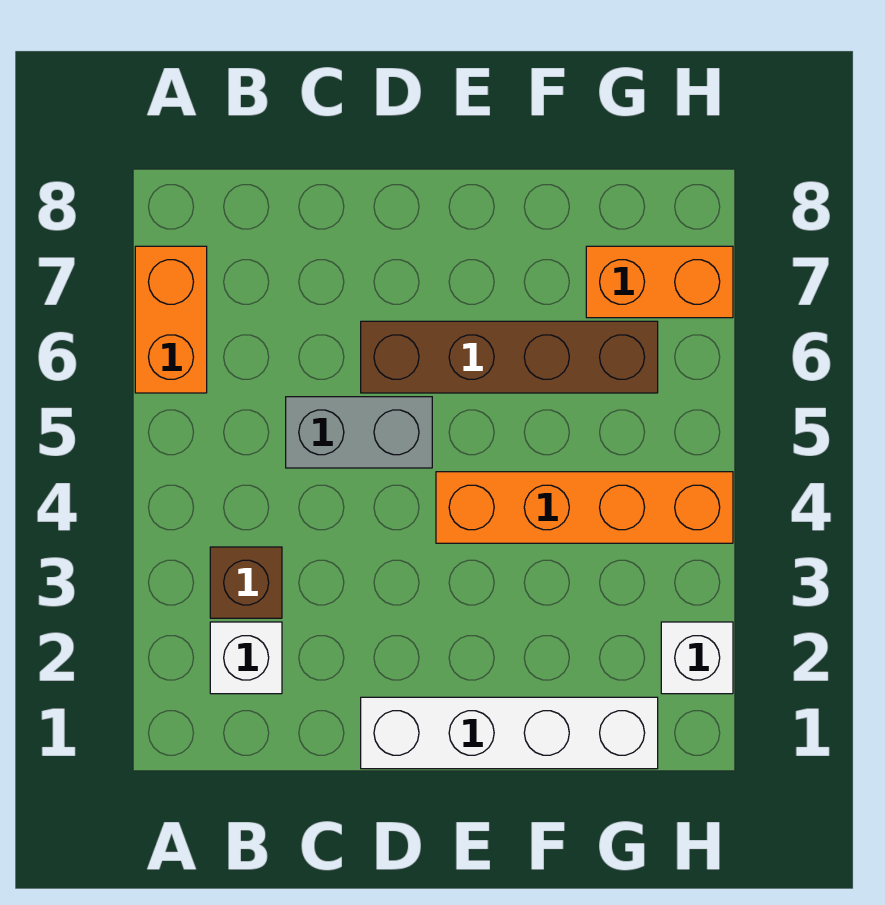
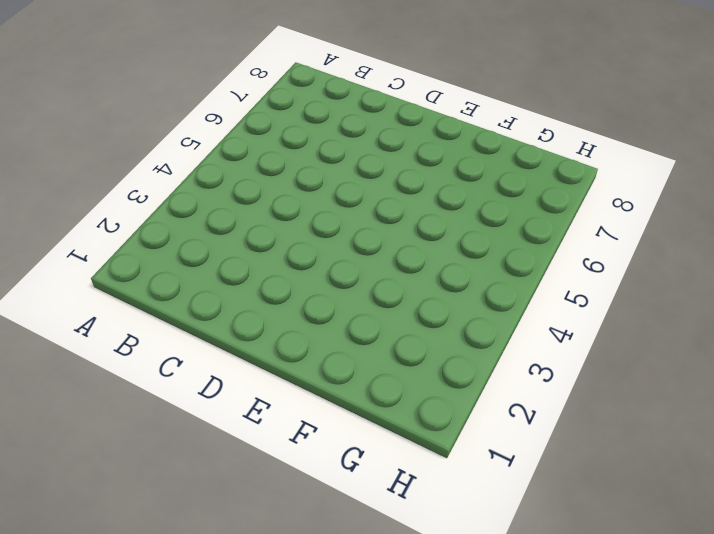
none -> orange 1x2 brick [135,246,207,393]
none -> white 1x1 brick [210,622,282,694]

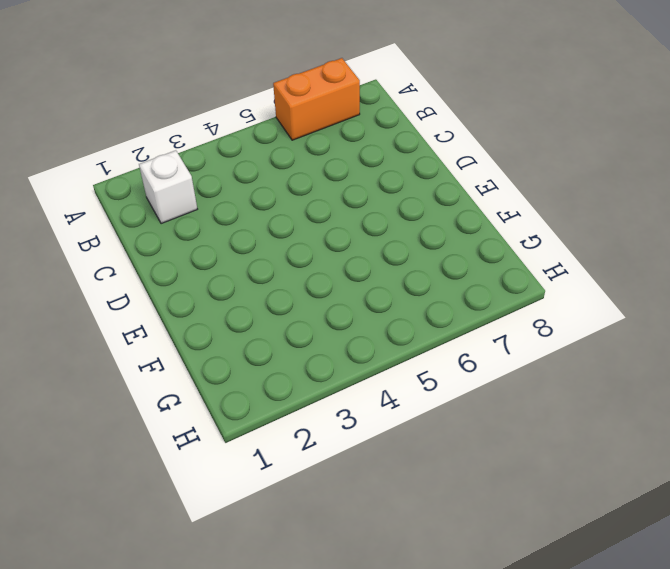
none -> brown 1x1 brick [210,547,282,618]
none -> grey 1x2 brick [286,397,432,468]

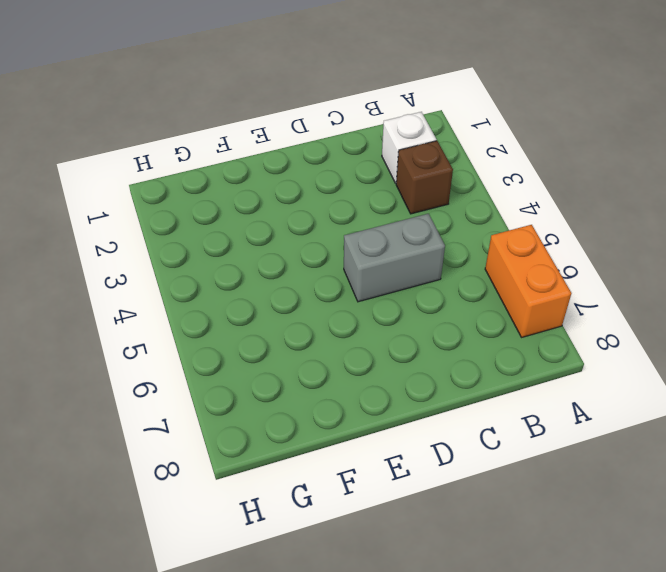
none -> white 1x4 brick [361,697,658,769]
none -> brown 1x4 brick [361,321,658,393]

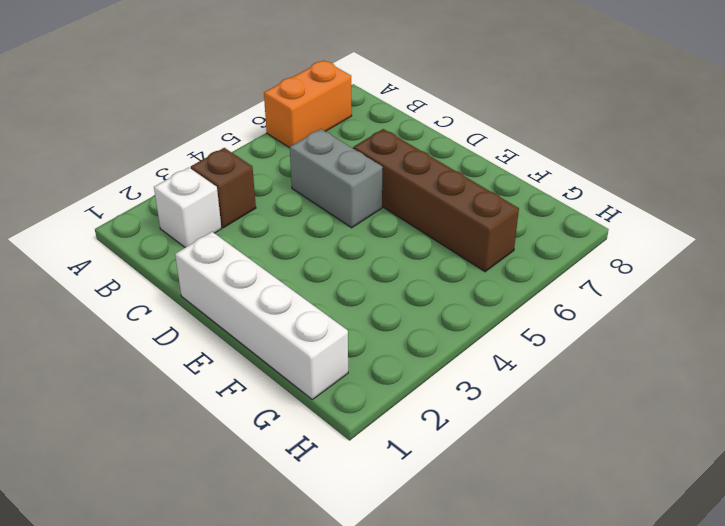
none -> orange 1x4 brick [436,472,733,543]
none -> orange 1x2 brick [586,246,733,318]

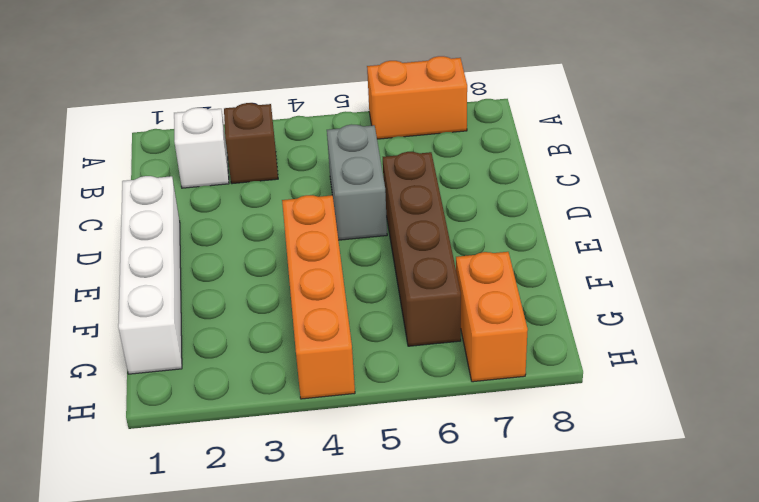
none -> white 1x1 brick [661,622,733,694]

